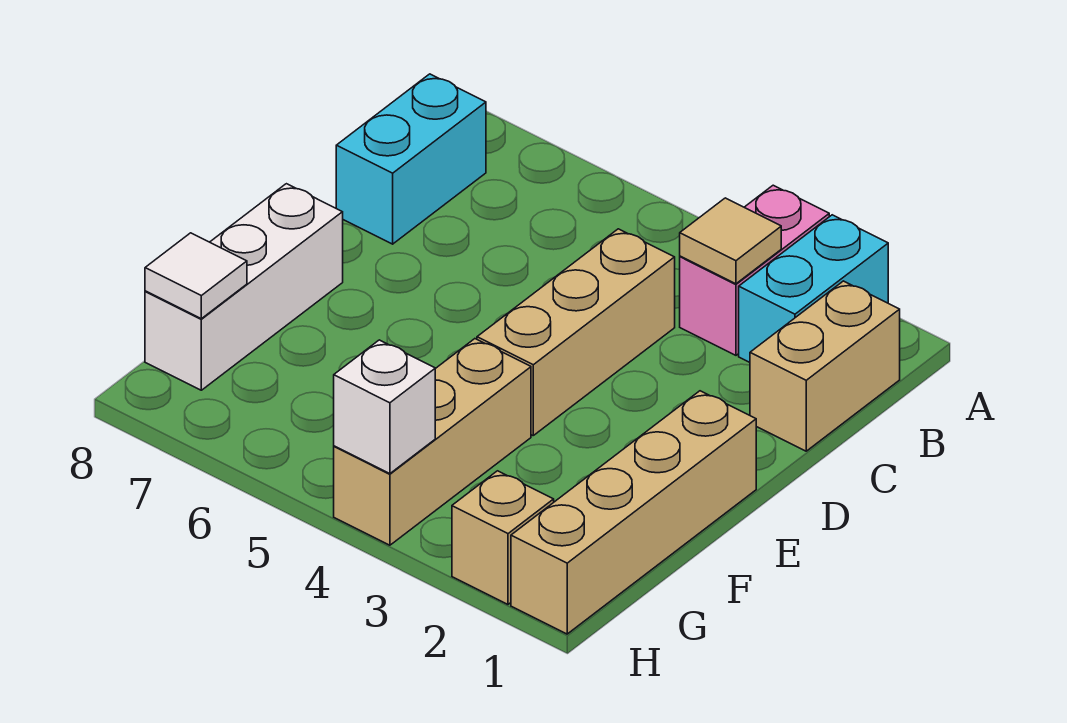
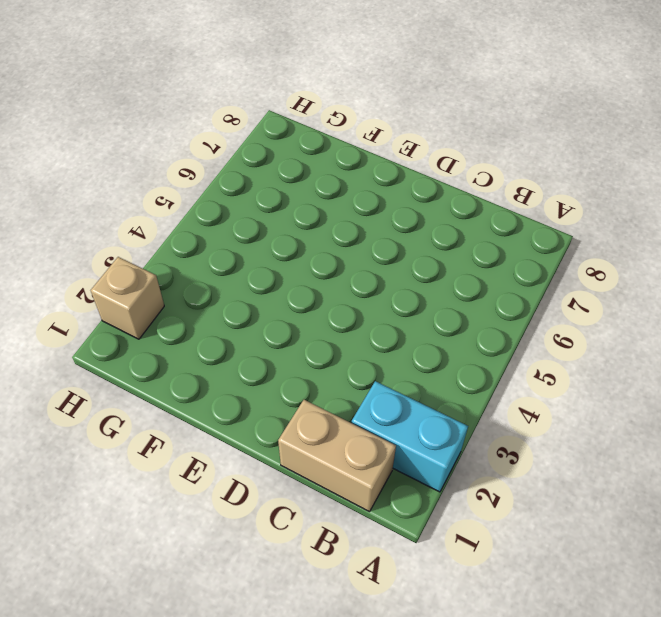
none -> pink 1x2 brick [680,185,829,355]
none -> cyan 1x2 brick [336,74,486,244]
none -> tan 1x3 brick [477,229,675,435]

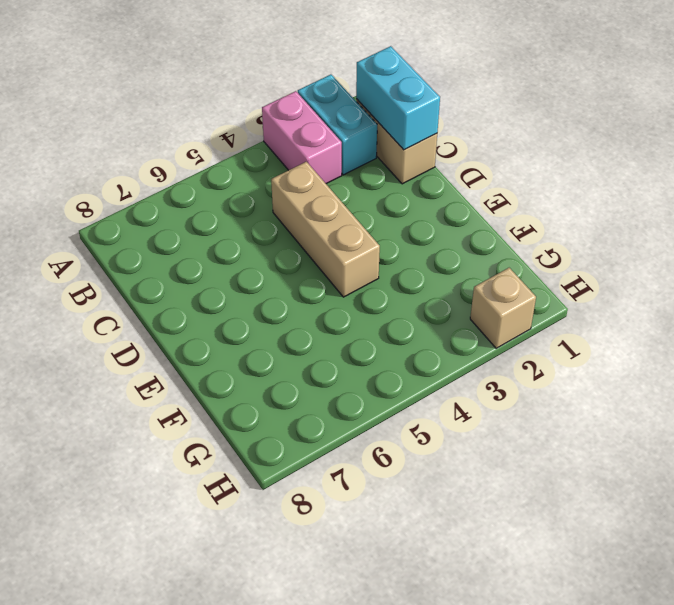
cyan 1x2 brick [356,46,440,150] -> cyan 1x2 brick moved to [336,74,486,244]
none -> tan 1x4 brick [511,391,756,634]
none -> white 1x3 brick [145,184,343,390]
none -> tan 1x3 brick [334,339,531,545]

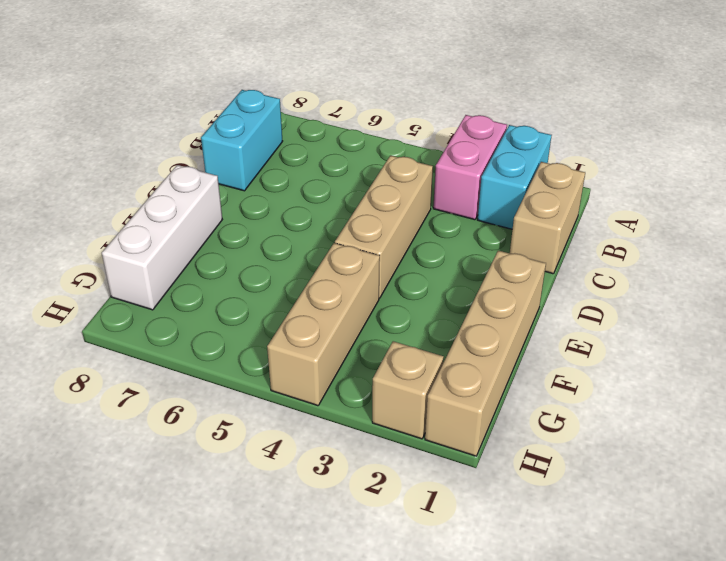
none -> tan 1x1 tile [680,198,781,284]
none -> white 1x1 tile [145,233,247,319]
none -> white 1x1 brick [334,340,435,474]

